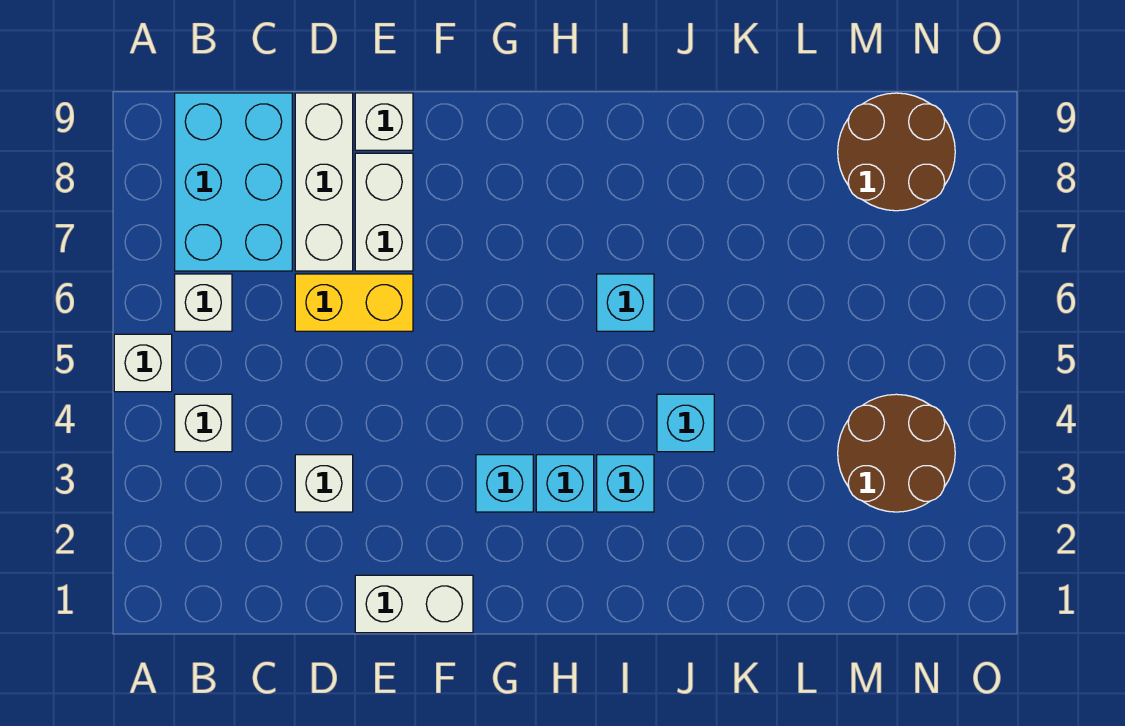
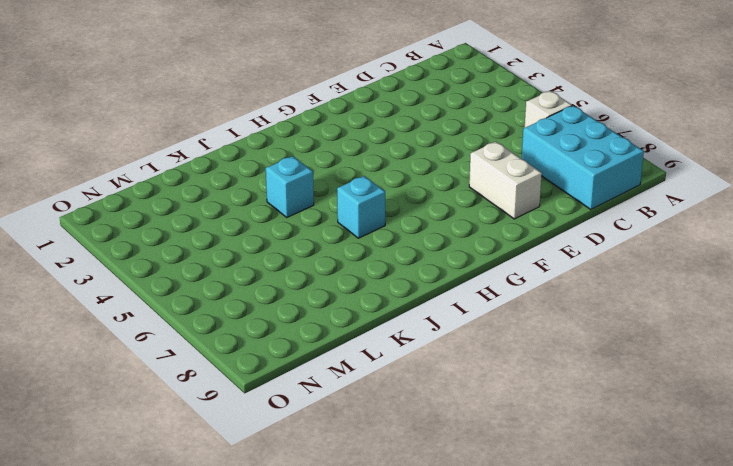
none -> white 1x1 brick [114,334,172,392]
none -> white 1x1 brick [175,394,232,452]
none -> white 1x1 brick [295,455,353,512]

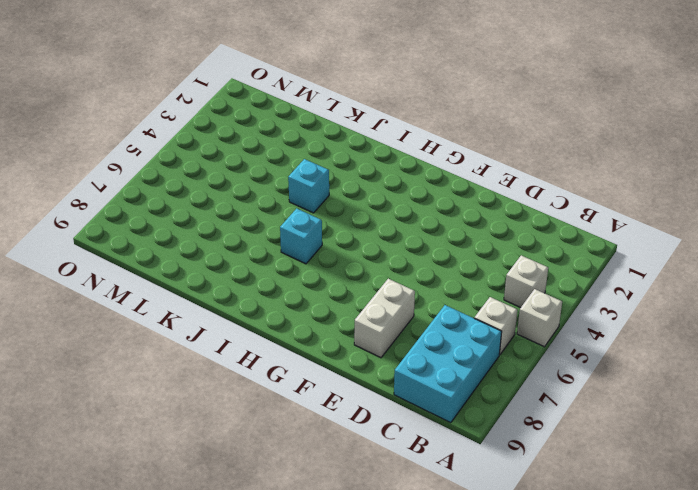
none -> white 1x1 brick [295,455,353,512]
none -> yellow 1x2 brick [295,274,413,331]
none -> white 1x3 brick [295,93,353,271]

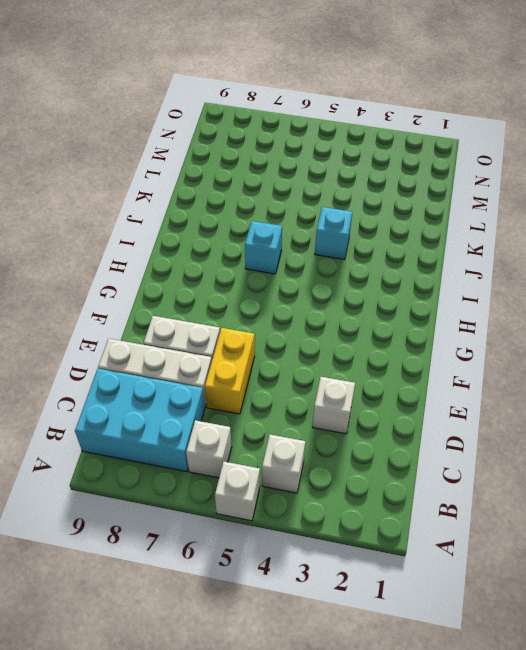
none -> white 1x2 brick [355,575,473,633]
none -> white 1x1 brick [355,93,413,150]
none -> cyan 1x1 brick [476,455,533,512]

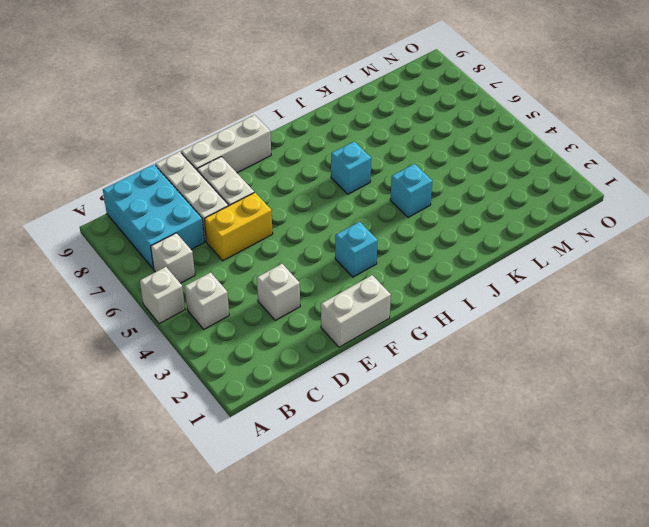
white 1x3 brick [181,115,271,173] -> white 1x1 brick [355,93,413,150]
none -> cyan 1x1 brick [536,455,594,512]
none -> cyan 1x1 brick [597,455,654,512]
none -> brown 2x2 round brick [838,394,955,512]

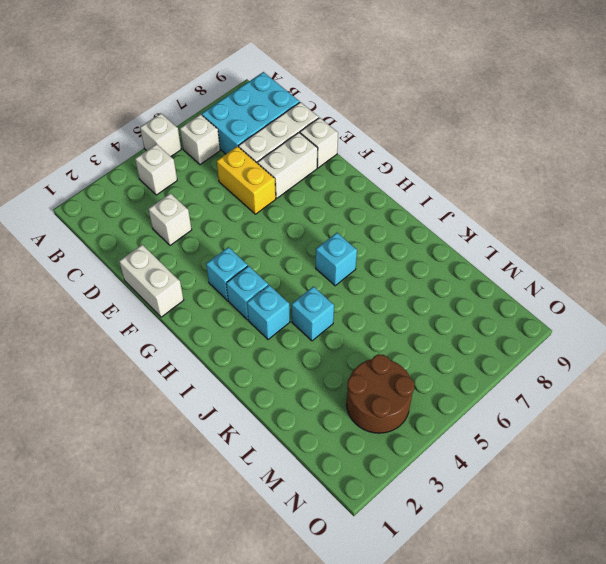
none -> brown 2x2 round brick [838,93,955,211]

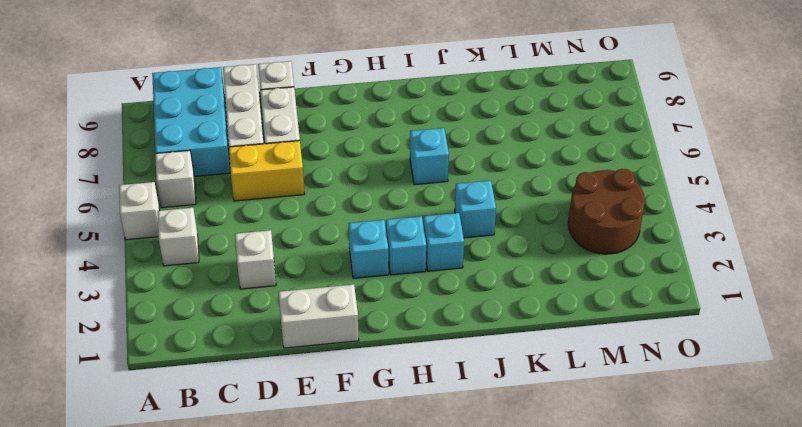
none -> brown 2x2 round brick [838,93,955,211]

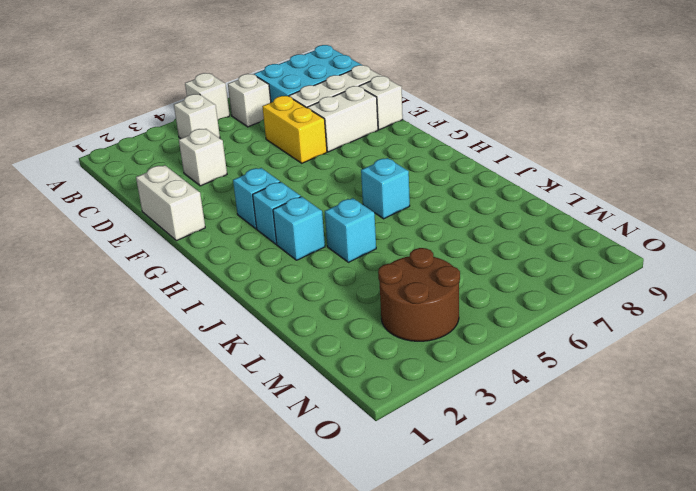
none -> brown 2x2 round brick [838,93,955,211]

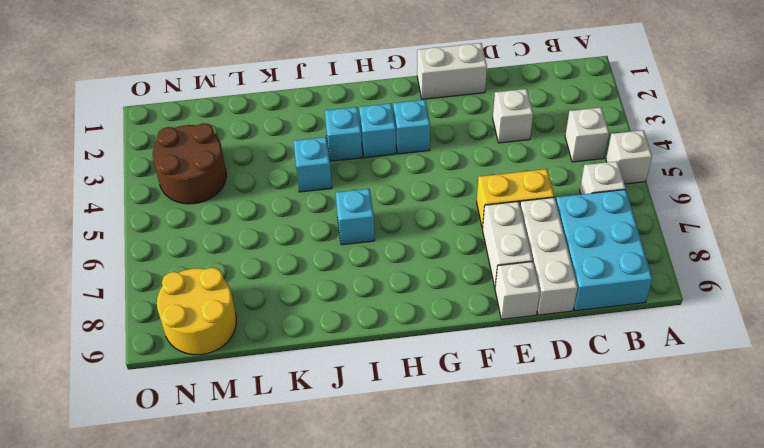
yellow 2x2 round brick [157,268,236,355] -> brown 2x2 round brick [838,93,955,211]

